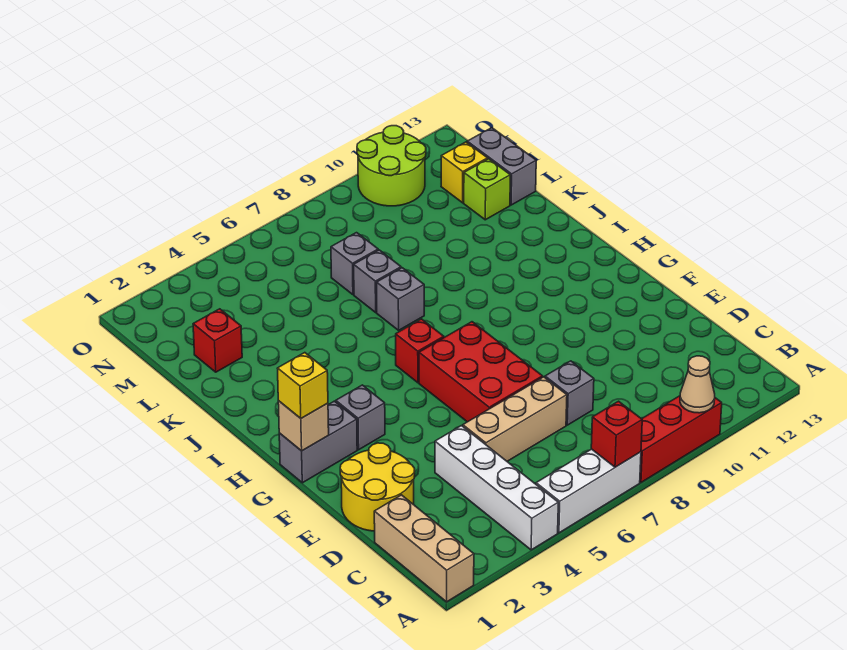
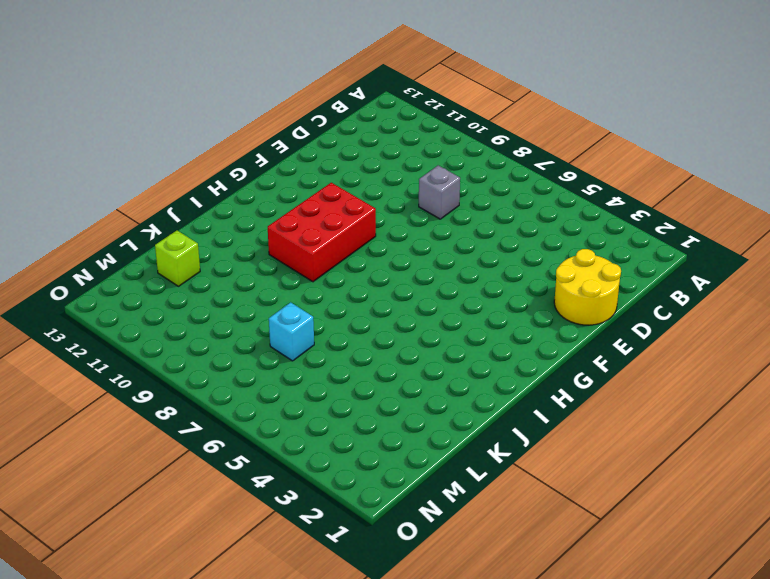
red 2x3 brick [268,183,376,282] -> red 2x3 brick moved to [419,322,543,422]
cyan 1x1 brick [269,302,314,361] -> grey 1x1 brick [331,233,378,295]
none -> tan 1x3 brick [374,495,474,602]
none -> white 1x4 brick [435,426,558,550]
none -> white 1x3 brick [536,449,641,533]

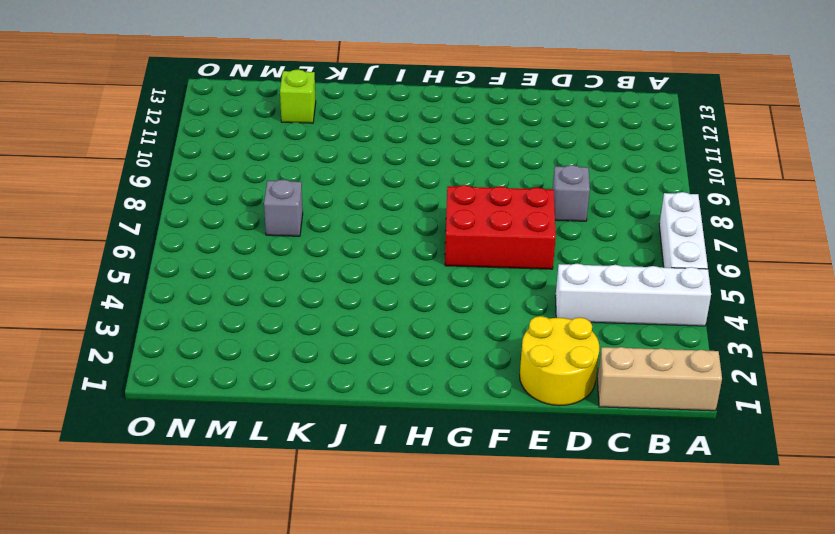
none -> red 1x3 brick [640,396,722,482]
none -> tan 1x3 brick [463,377,567,461]
none -> grey 1x2 brick [279,401,357,483]

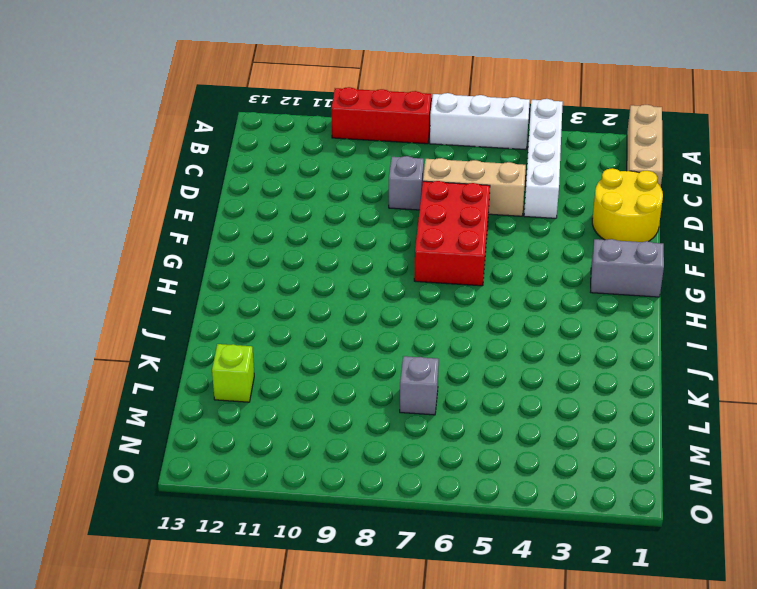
none -> grey 1x1 brick [336,385,385,450]
none -> red 1x1 brick [396,319,444,383]
none -> grey 1x1 brick [376,268,424,330]

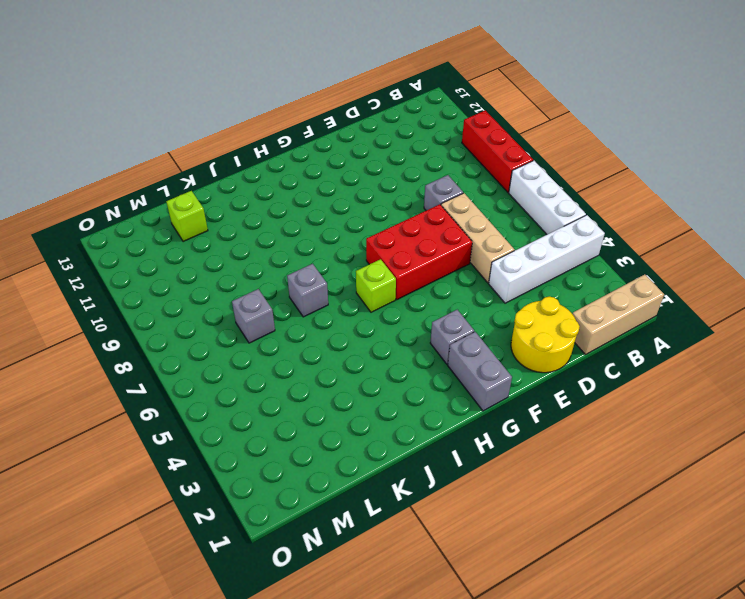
lime 1x1 brick [356,259,396,312] -> red 1x1 brick [396,319,444,383]
none -> grey 1x1 brick [354,250,401,312]
none -> red 1x1 brick [193,309,242,372]
none -> grey 1x2 brick [467,128,536,205]

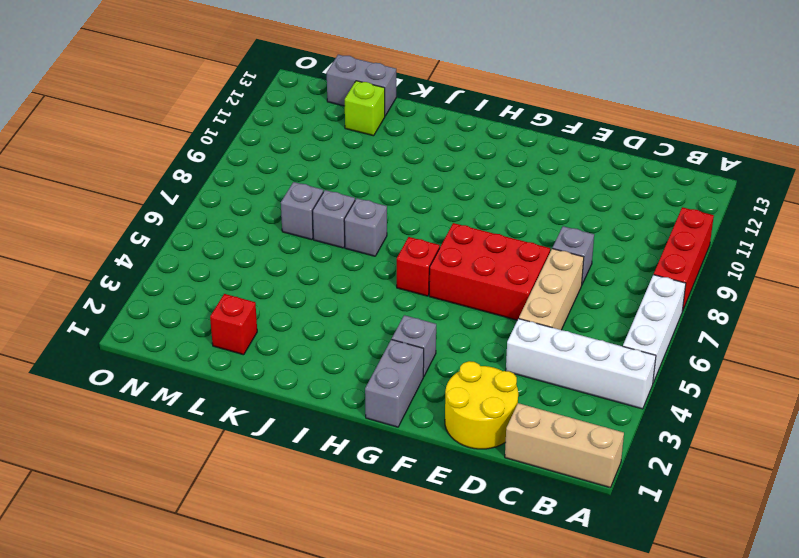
none -> yellow 1x1 brick [441,142,488,203]
none -> lime 2x2 round brick [357,126,426,206]
none -> red 1x1 brick [591,401,642,467]

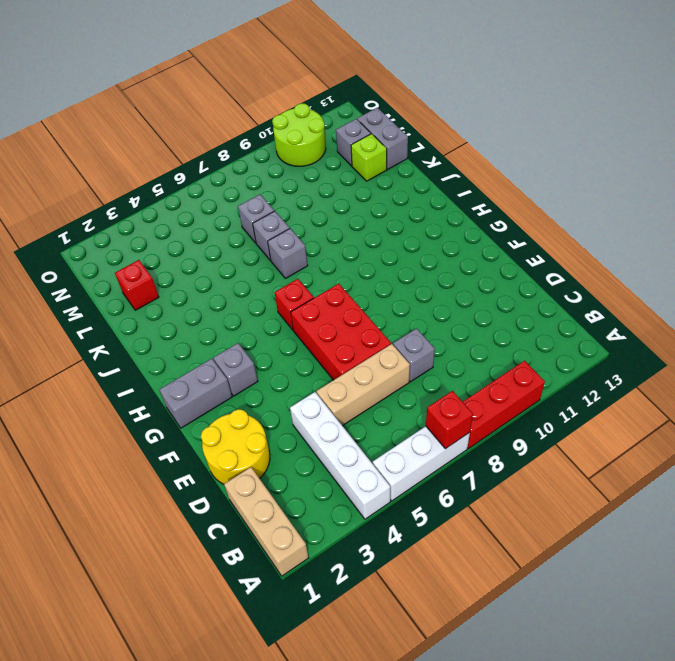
grey 1x1 brick [336,119,371,166] -> yellow 1x1 brick [441,142,488,203]
none -> tan 1x1 cone [680,356,715,413]
none -> tan 1x1 brick [278,401,329,451]
none -> yellow 1x1 brick [277,353,328,418]

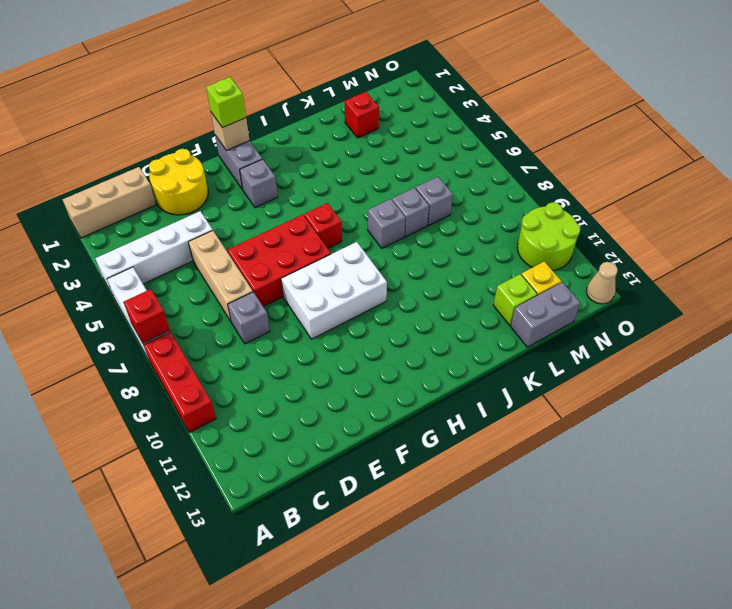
white 2x3 brick [281,242,387,339] -> none
lime 1x1 brick [206,77,246,128] -> yellow 1x1 brick [277,353,328,418]
tan 1x1 cone [586,262,618,304] -> tan 1x1 cone moved to [680,356,715,413]

